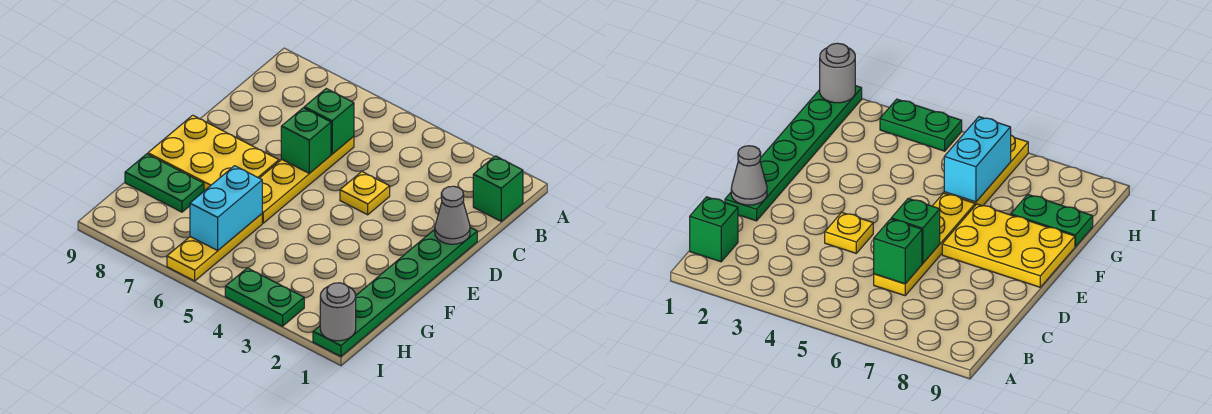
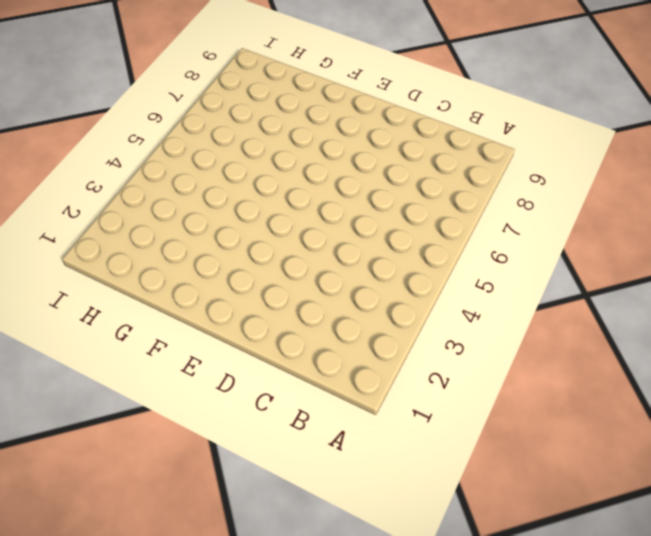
none -> green 1x1 brick [473,156,523,221]
none -> yellow 1x4 plate [260,136,354,223]
none -> green 1x6 plate [313,228,477,356]

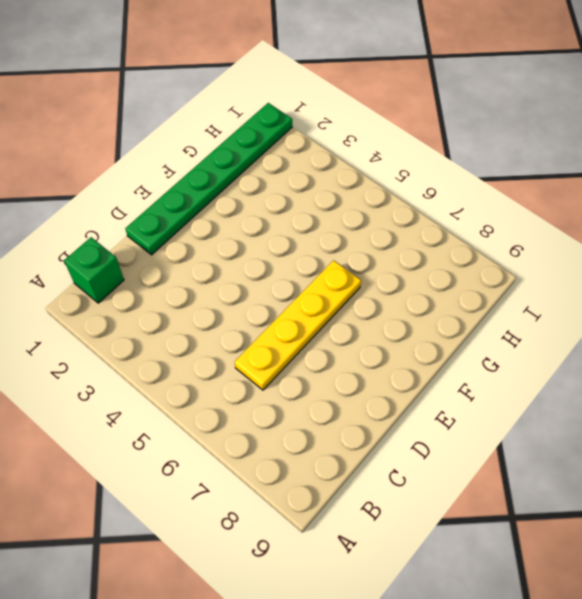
none -> yellow 1x1 plate [340,172,390,215]
none -> yellow 2x3 plate [148,115,279,191]
none -> yellow 1x3 plate [167,214,262,281]

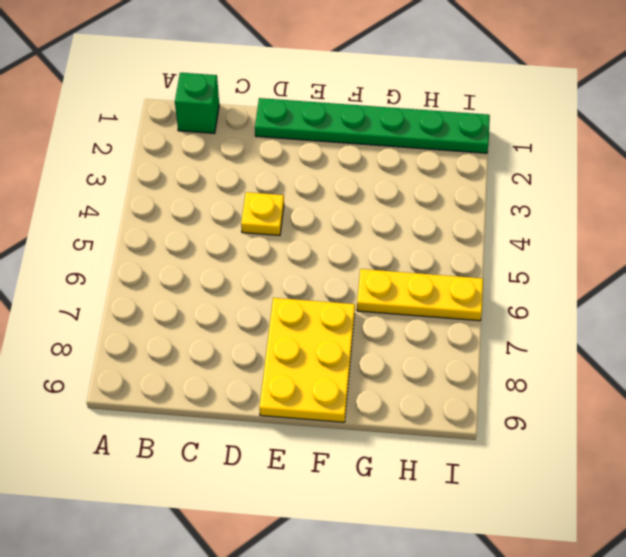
none -> yellow 1x4 plate [260,136,354,223]
none -> green 1x2 plate [125,154,204,212]
none -> green 1x2 plate [225,268,304,326]

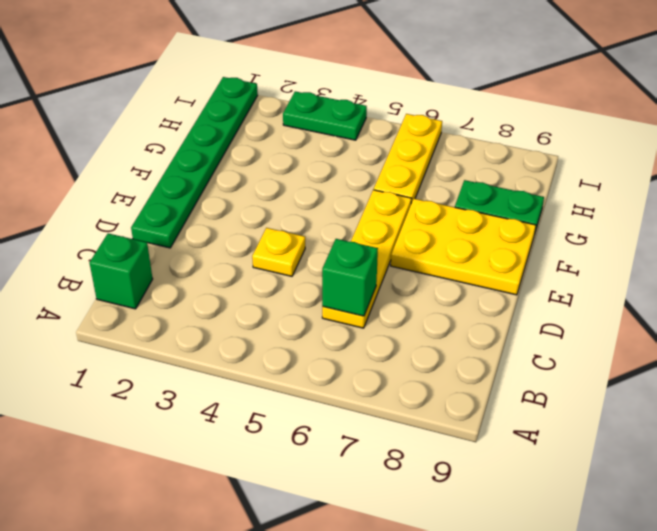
none -> grey 1x1 cone [435,186,470,244]
none -> green 1x1 brick [281,108,331,173]
none -> cyan 1x2 brick [190,166,262,250]

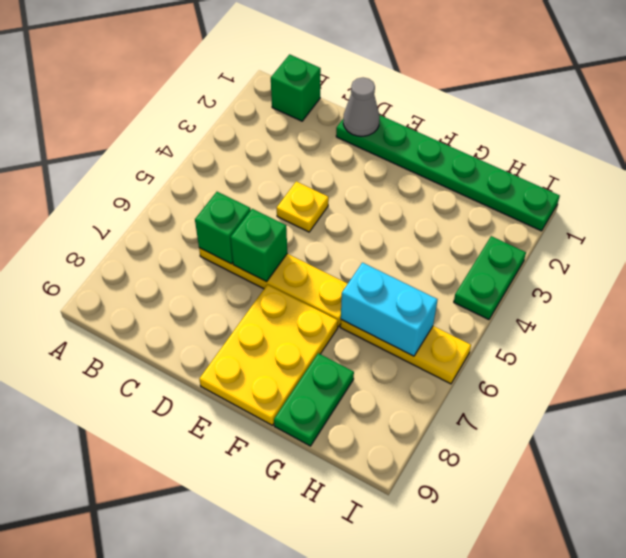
none -> grey 1x1 round brick [320,283,356,341]

